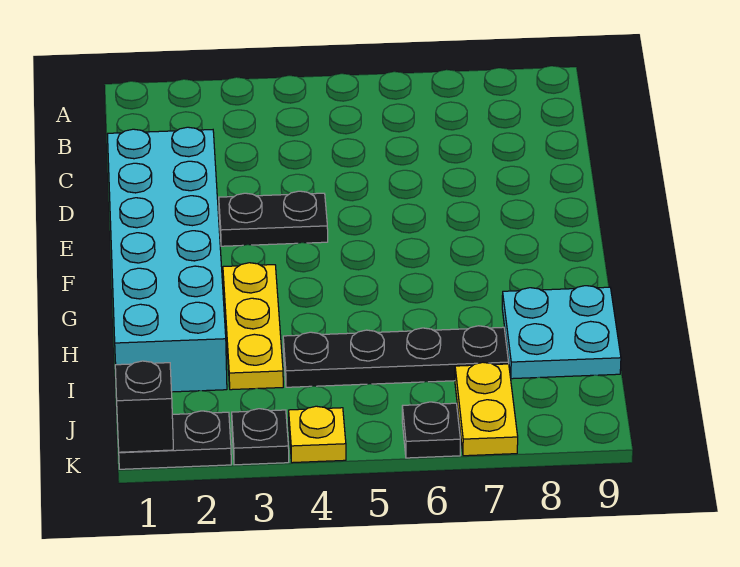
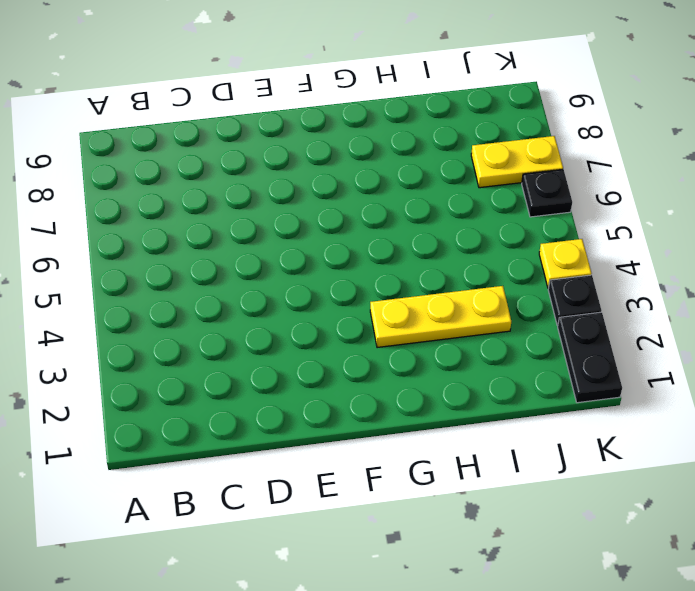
none -> cyan 2x6 brick [108,127,227,392]
none -> black 1x2 plate [219,191,328,246]

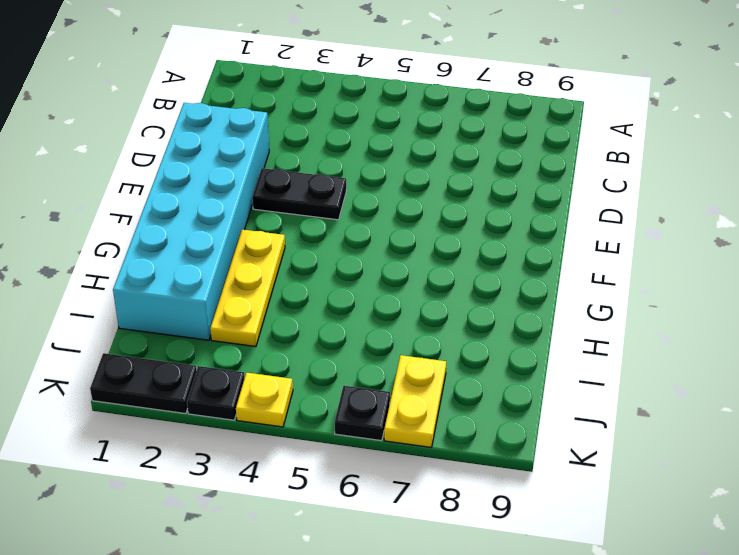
none -> cyan 2x2 plate [502,286,621,379]
none -> black 1x4 plate [283,326,509,387]

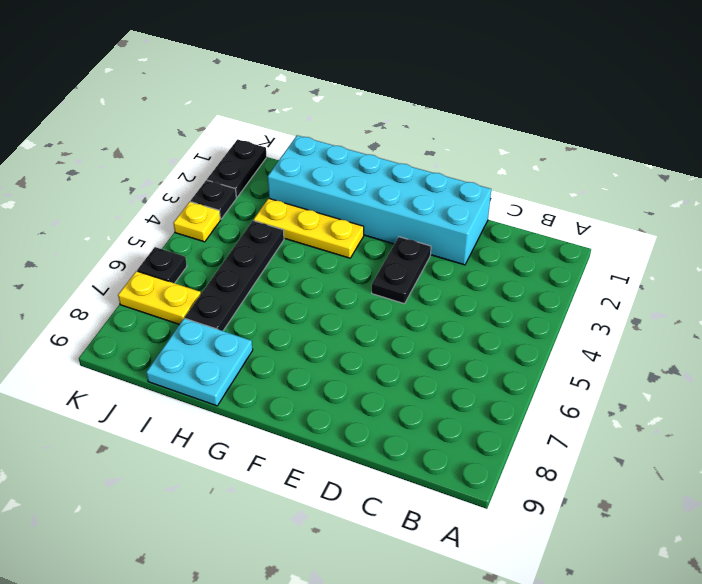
none -> black 1x1 brick [115,361,173,452]

